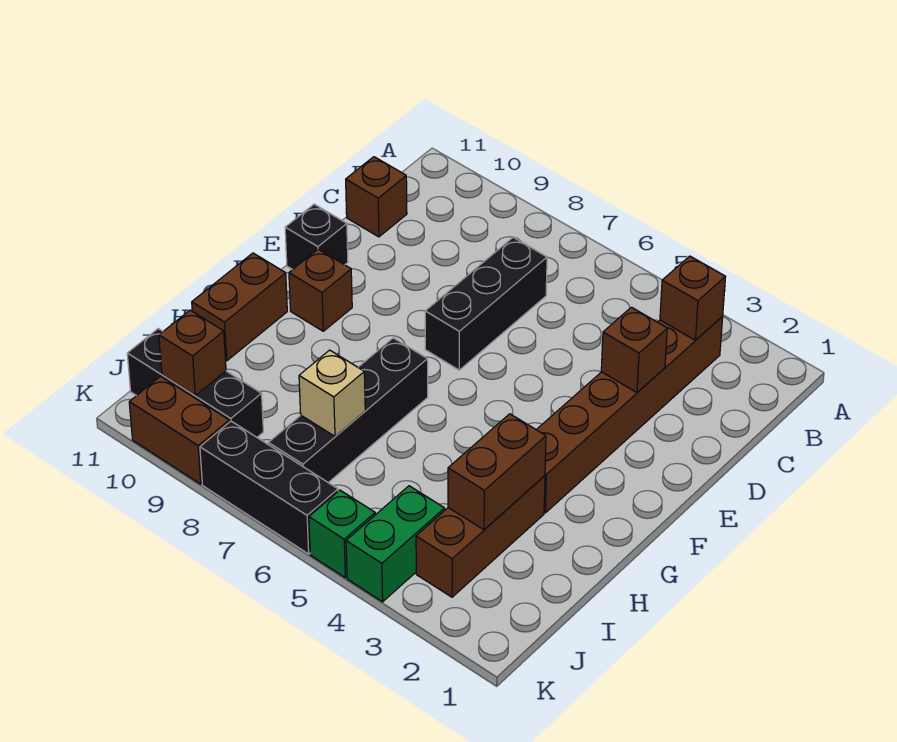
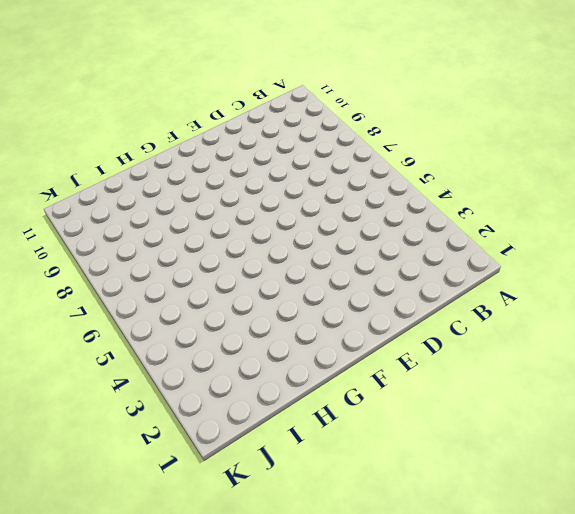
none -> brown 1x6 brick [536,317,723,513]
none -> black 1x3 brick [425,237,547,370]
none -> brown 1x1 brick [346,157,407,237]

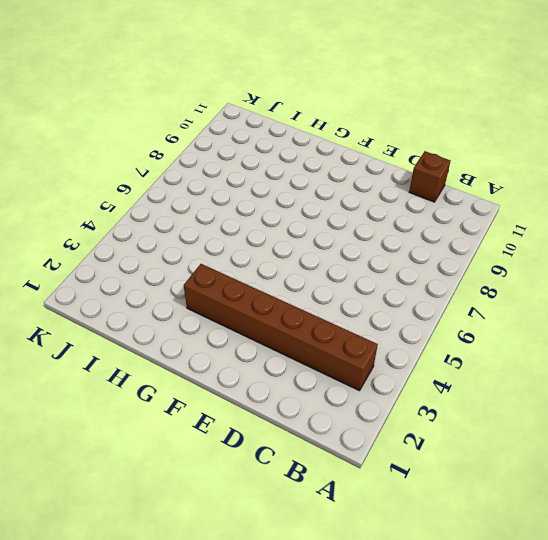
none -> black 1x3 brick [425,237,547,370]
none -> black 1x1 brick [285,204,348,270]
none -> brown 1x1 brick [289,249,352,331]

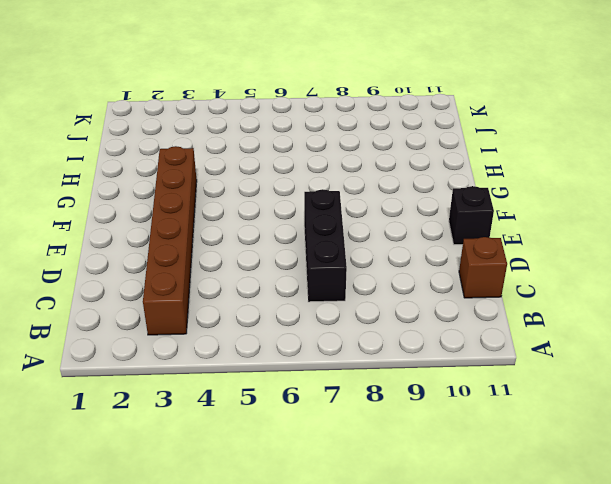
none -> brown 1x1 brick [289,249,352,331]
none -> black 1x4 brick [268,338,428,483]
none -> brown 1x2 brick [192,253,287,361]

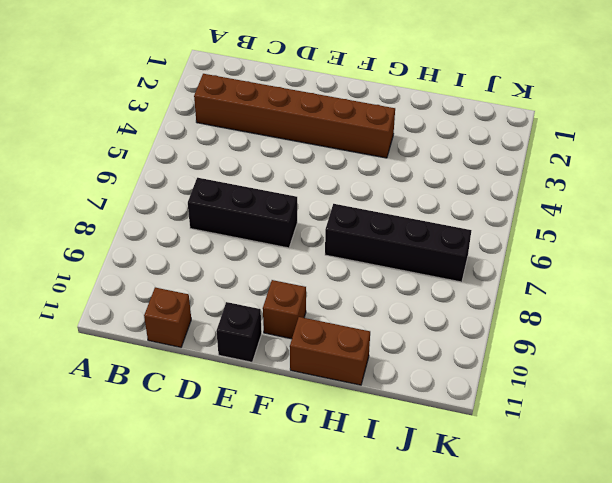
none -> brown 1x3 brick [416,476,545,597]
none -> green 1x2 brick [346,486,445,602]
none -> black 1x3 brick [127,329,263,437]

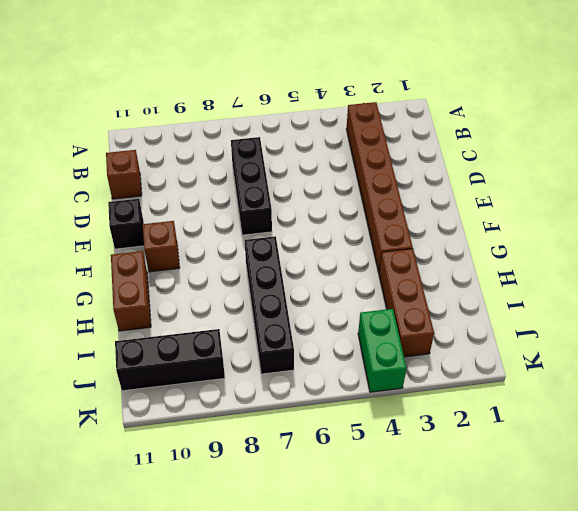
none -> green 1x1 brick [309,490,375,578]
none -> black 1x3 brick [200,421,338,554]
none -> brown 1x2 brick [129,376,229,484]

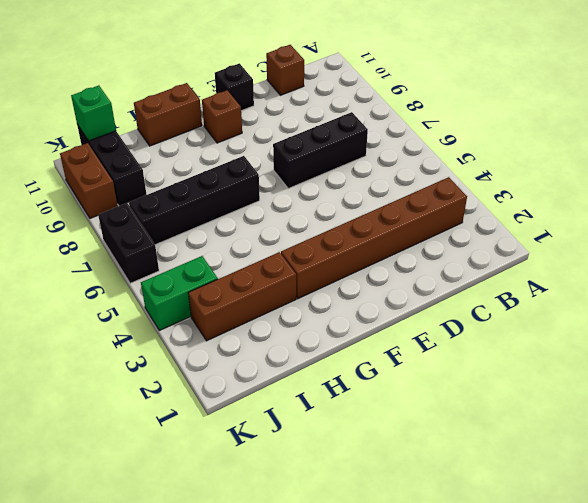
green 1x1 brick [71,85,116,141] -> green 1x1 brick moved to [309,490,375,578]
black 1x2 brick [98,203,159,283] -> black 1x3 brick [200,421,338,554]
none -> brown 1x1 brick [660,256,725,340]
none -> brown 1x1 brick [601,307,667,393]
none -> brown 1x2 brick [448,414,546,530]

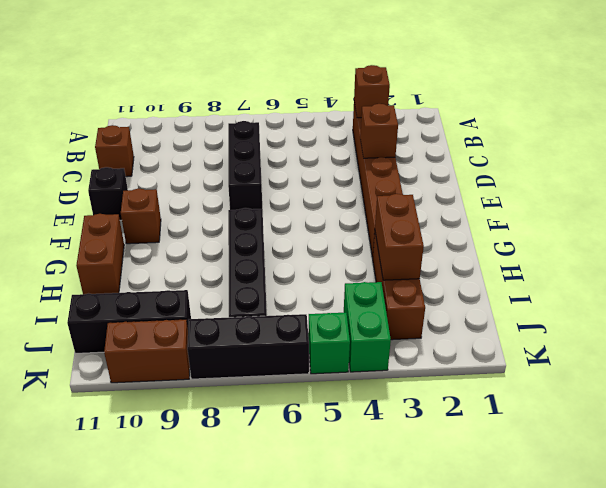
none -> tan 1x1 brick [299,350,365,436]
none -> brown 1x1 brick [159,310,226,395]

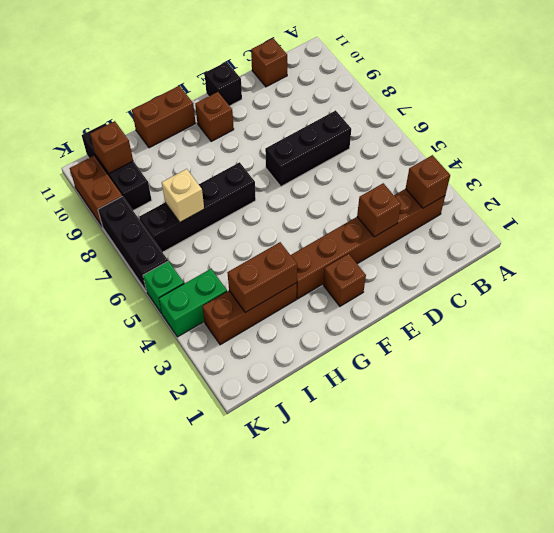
brown 1x1 brick [323,254,366,306] -> none

